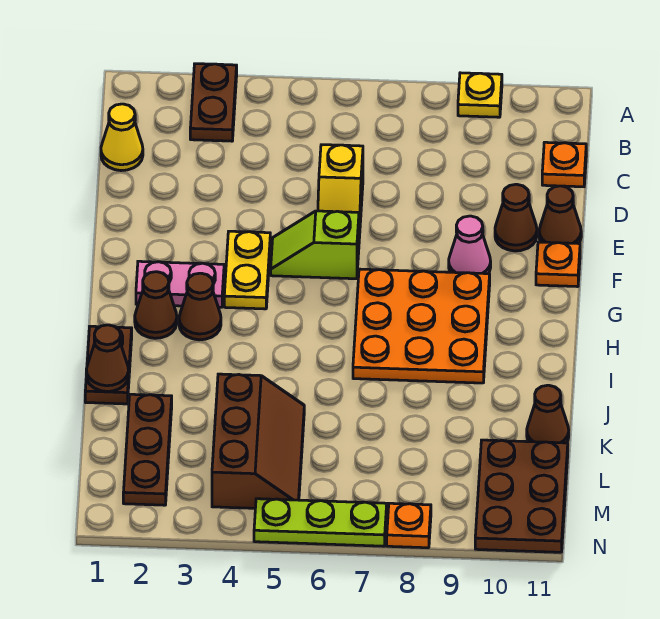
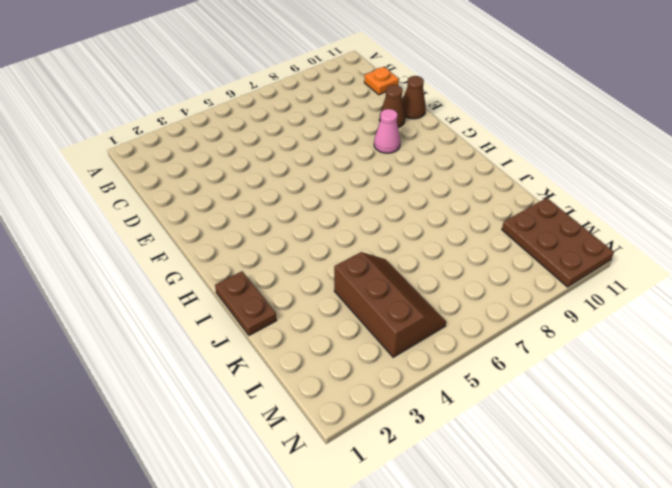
none -> brown 1x2 plate [190,64,237,141]
none -> yellow 1x1 plate [458,73,502,117]
none -> yellow 1x1 cone [101,104,143,171]

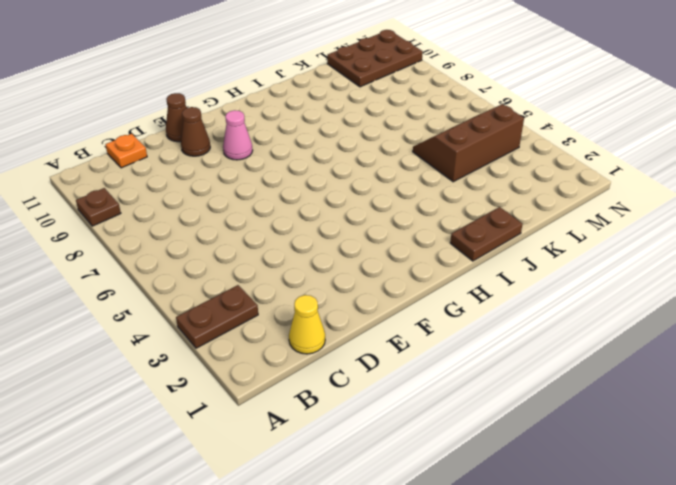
brown 1x1 plate [76,188,121,226] -> yellow 1x1 plate [458,73,502,117]
none -> yellow 1x2 slope [318,145,363,238]
none -> yellow 1x2 plate [224,231,270,309]
none -> lime 1x2 slope [271,211,359,279]

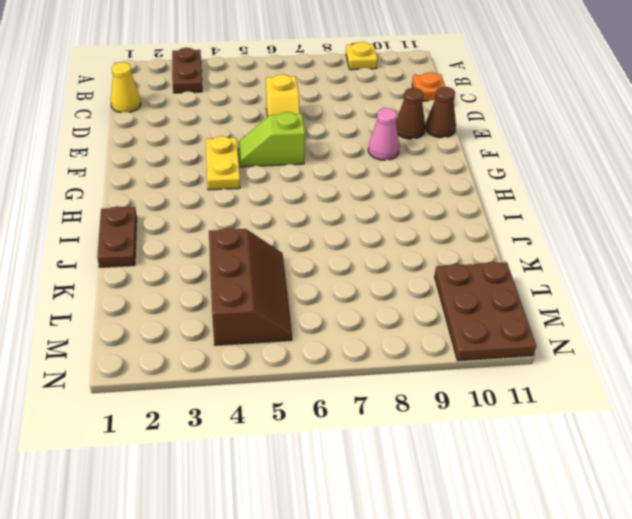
none -> orange 1x1 plate [536,242,580,287]
none -> pink 1x2 plate [136,261,224,307]
none -> orange 3x3 plate [353,269,490,383]

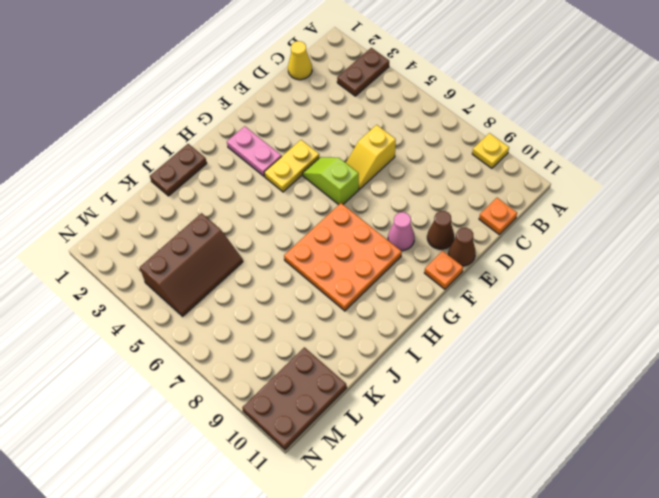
none -> brown 1x1 cone [135,272,177,338]
none -> brown 1x1 cone [179,273,221,340]
none -> brown 1x3 plate [123,394,172,505]

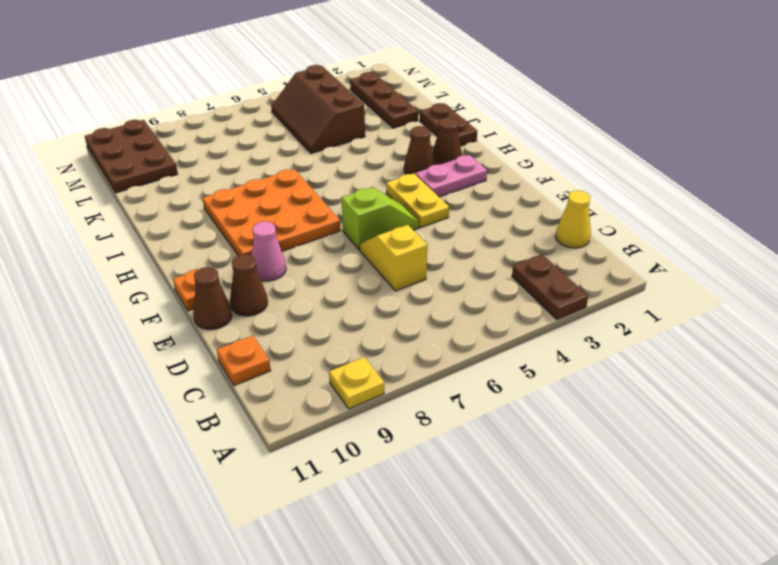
none -> brown 1x1 cone [527,385,569,443]
none -> lime 1x3 plate [254,499,387,546]
none -> orange 1x1 plate [387,503,431,548]

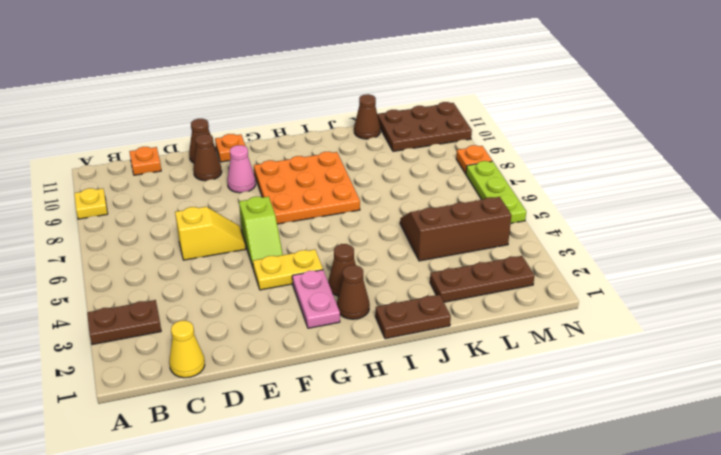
none -> brown 1x1 cone [86,325,129,392]

